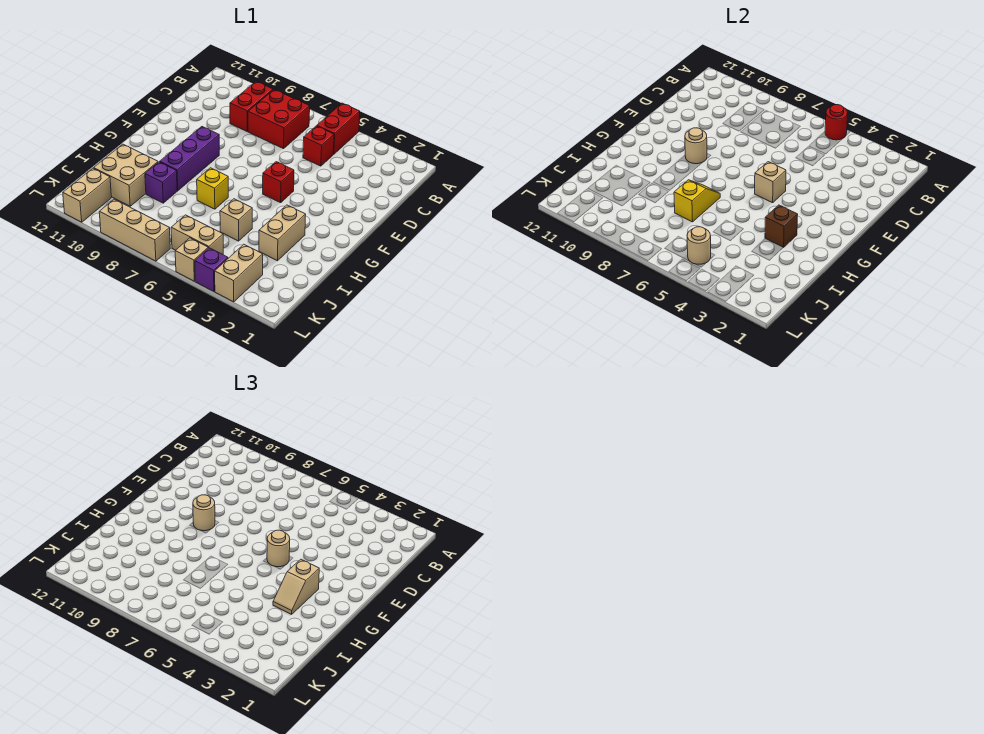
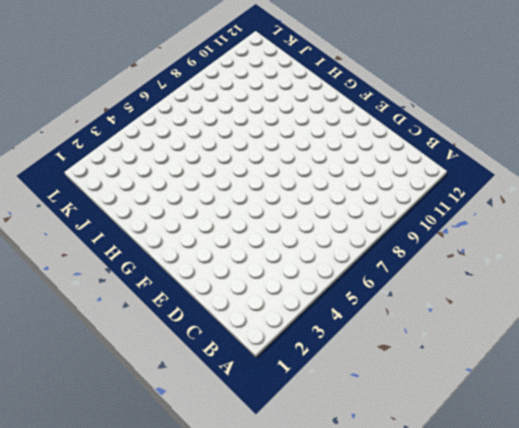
none -> red 1x2 brick [317,103,360,154]
none -> red 2x2 brick [248,90,310,149]
none -> red 1x2 brick [230,81,273,131]

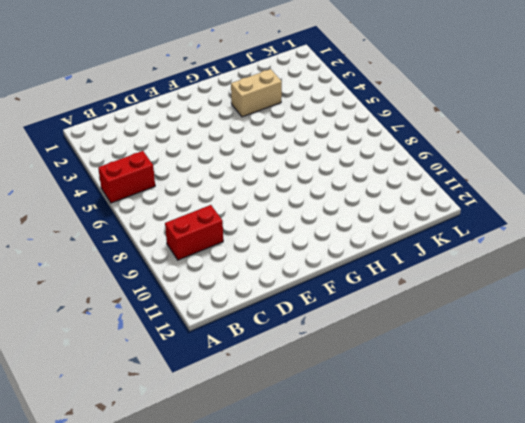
none -> red 2x2 brick [248,90,310,149]
none -> red 1x1 brick [303,126,334,166]
none -> red 1x1 brick [263,162,294,203]

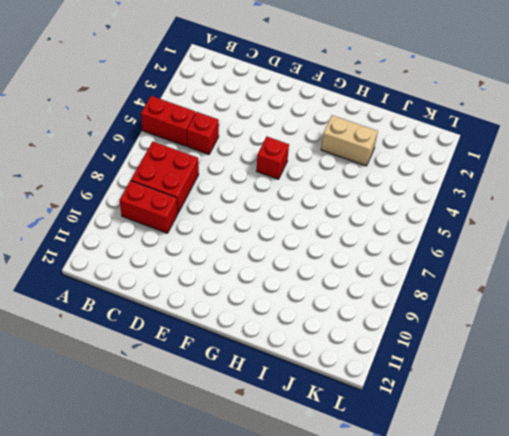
none -> purple 1x3 brick [160,127,219,191]
none -> yellow 1x1 brick [197,168,228,209]
none -> tan 1x1 brick [220,199,252,241]

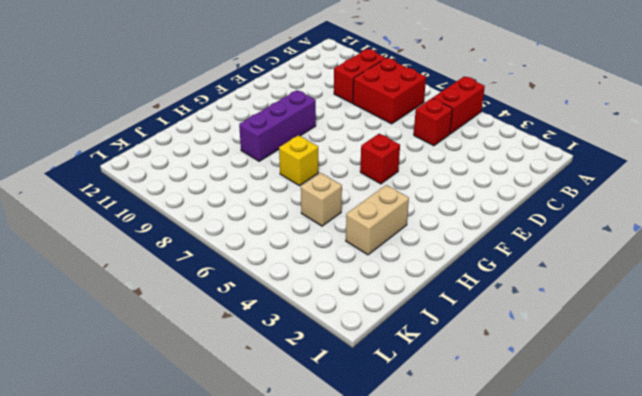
none -> purple 1x1 brick [145,162,177,203]
none -> tan 2x2 brick [94,144,158,206]
none -> tan 1x2 brick [215,244,263,302]

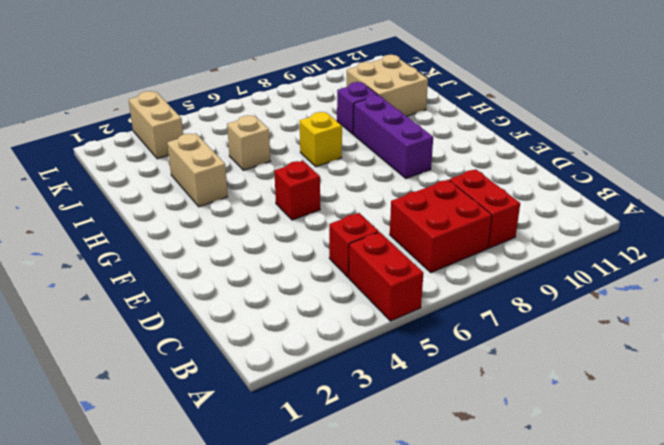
none -> tan 1x2 brick [171,215,223,255]
none -> tan 1x2 brick [63,168,111,222]
none -> purple 1x1 brick [195,248,228,291]

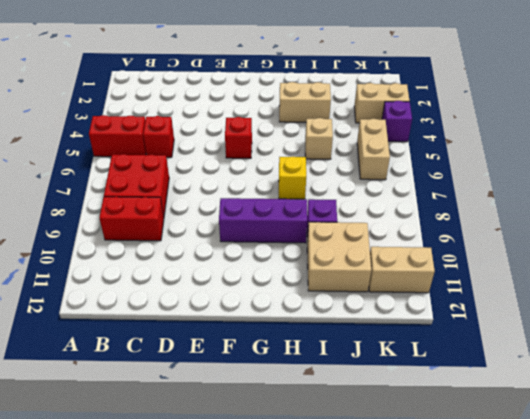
none -> tan 1x1 brick [175,238,208,281]
none -> tan 1x3 brick [99,199,170,261]
none -> red 1x1 round brick [825,105,848,140]

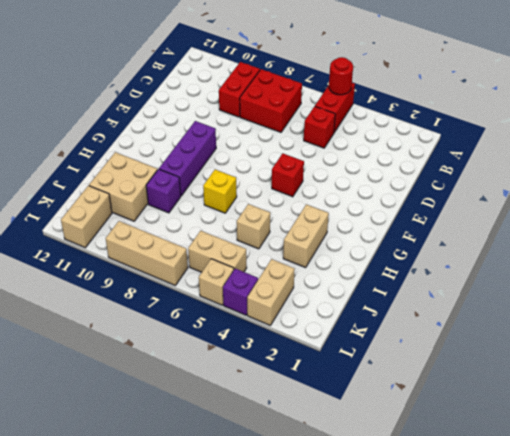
none -> tan 1x1 brick [755,162,786,203]
none -> tan 1x1 round brick [685,128,707,164]
none -> brown 1x1 brick [765,205,798,247]

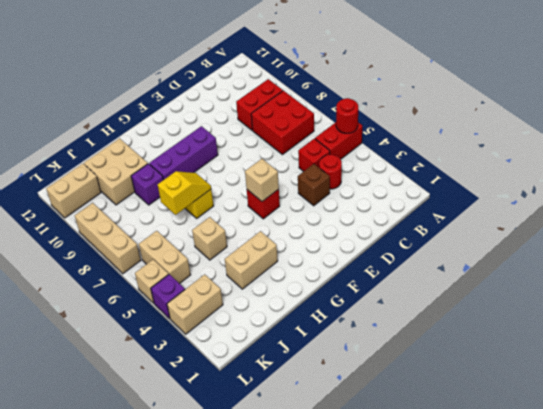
red 1x1 round brick [319,155,342,189] -> none
brown 1x1 brick [298,164,330,206] -> brown 1x1 brick moved to [765,205,798,247]
none -> tan 1x1 round brick [685,128,707,164]
none -> tan 1x1 round brick [687,227,711,264]
none -> tan 1x1 round brick [267,530,290,567]

